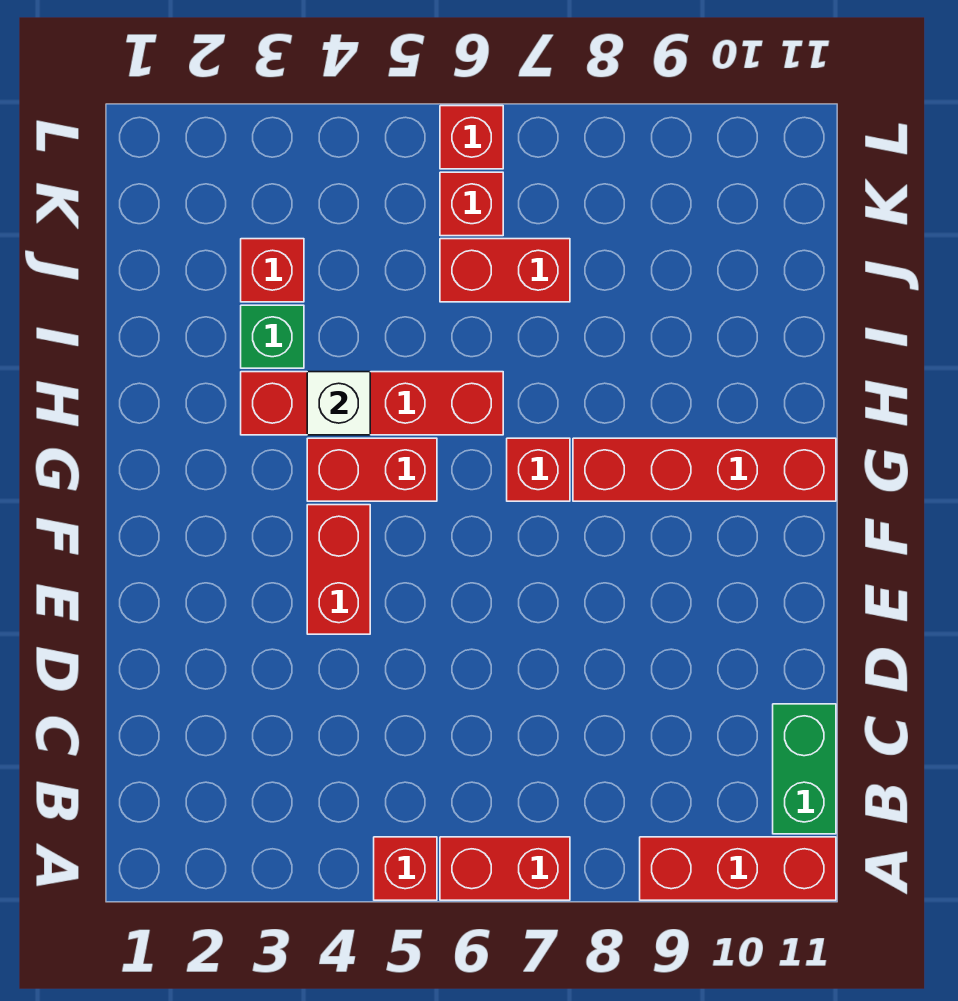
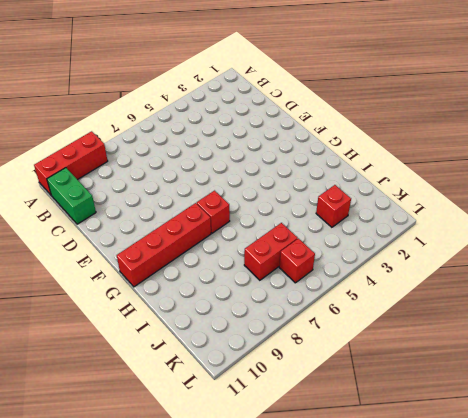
none -> red 1x1 brick [374,837,437,900]
none -> red 1x2 brick [440,837,570,900]
none -> red 1x2 brick [307,505,370,634]

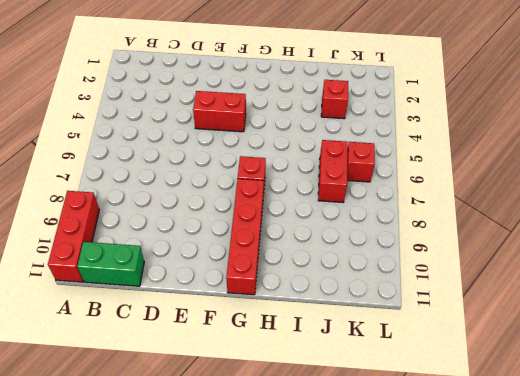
none -> red 1x1 brick [374,837,437,900]
none -> red 1x2 brick [440,837,570,900]
none -> red 1x2 brick [307,438,437,501]

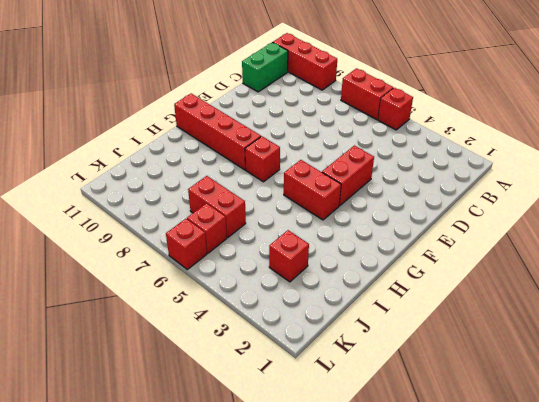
none -> red 1x4 brick [241,372,503,435]
none -> green 1x1 brick [241,305,304,368]
none -> white 1x1 brick [307,372,370,435]

